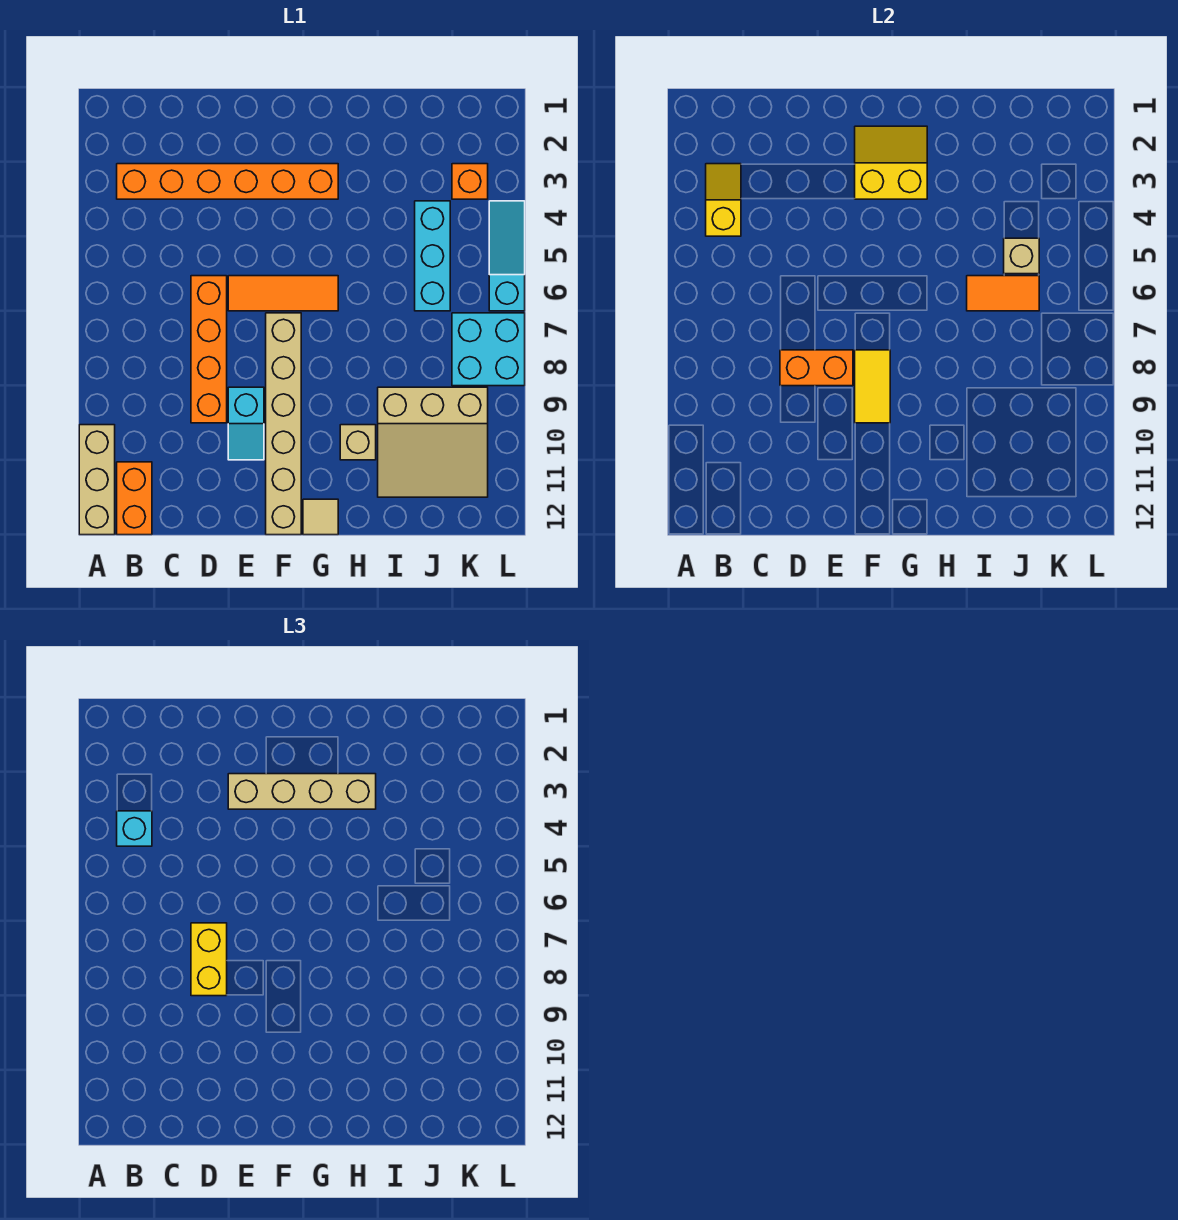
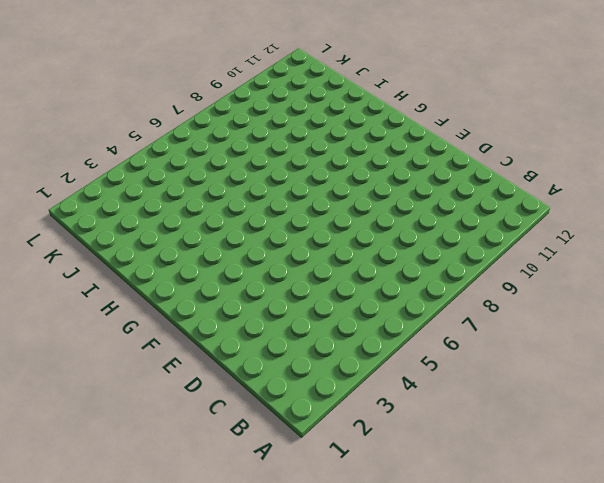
none -> tan 1x3 brick [79,425,115,535]
none -> orange 1x6 brick [117,164,338,199]
none -> orange 1x2 brick [117,462,152,535]

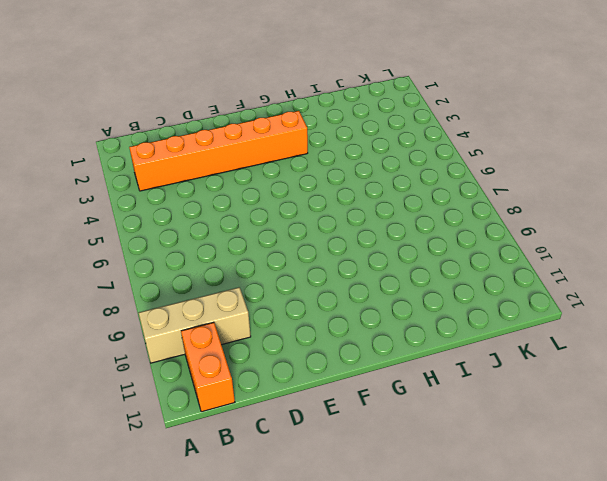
tan 1x3 brick [139,287,251,363] -> tan 1x3 brick turned to [79,425,115,535]
none -> orange 1x4 brick [191,276,227,423]
none -> orange 1x3 tile [228,276,338,311]
none -> cyan 1x2 slope [228,387,264,460]

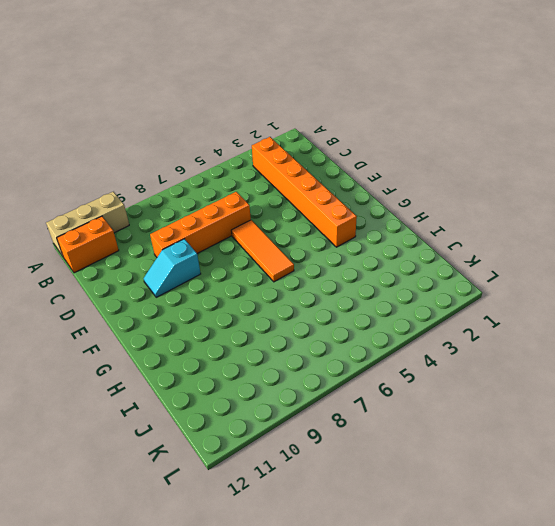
none -> tan 1x6 brick [266,313,301,535]
none -> tan 1x1 tile [303,499,338,535]
none -> tan 1x1 brick [340,425,376,460]

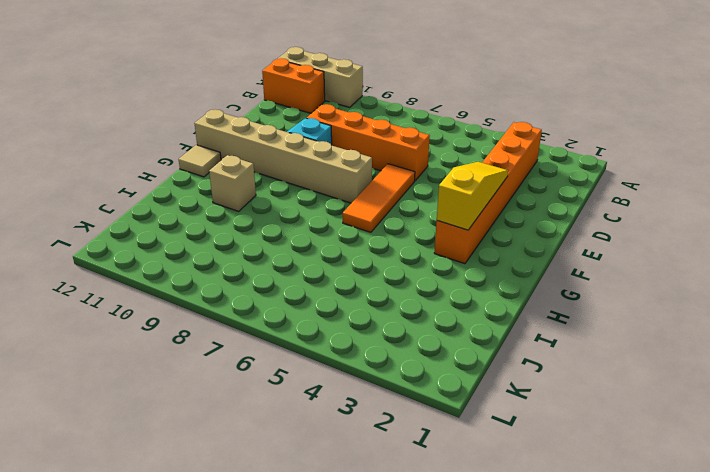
yellow 1x3 slope [437,162,508,230] -> yellow 2x2 slope [855,126,927,199]
none -> tan 3x3 slope [378,387,488,497]
none -> cyan 1x3 brick [415,201,450,311]
none -> orange 1x1 brick [452,164,488,199]

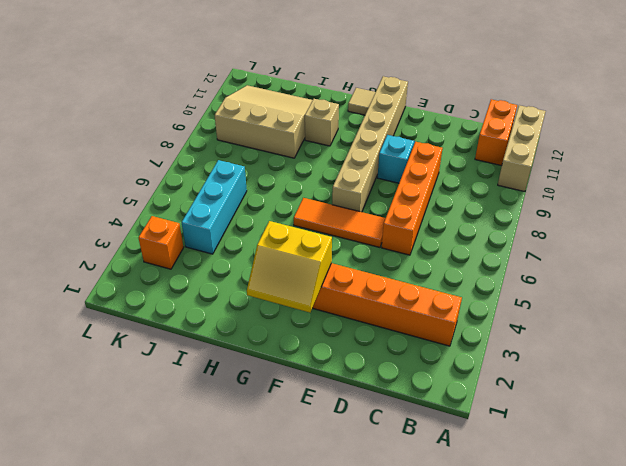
none -> cyan 2x2 brick [452,313,525,386]
none -> cyan 1x3 slope [489,201,525,311]
none -> yellow 1x2 slope [706,164,741,236]

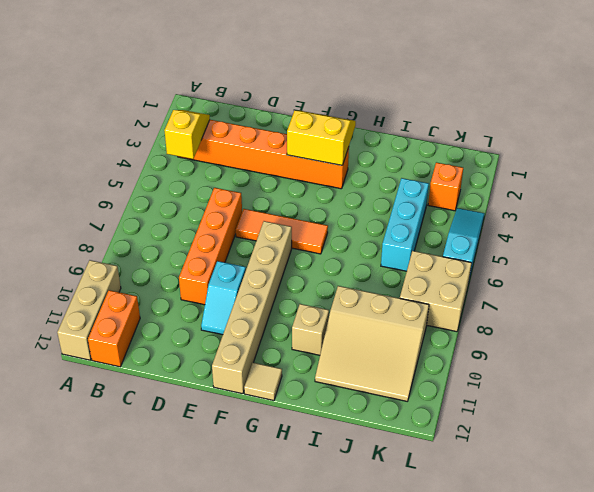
tan 2x2 brick [400,251,472,332] -> cyan 2x2 brick [452,313,525,386]
none -> orange 1x2 brick [780,350,853,386]
none -> yellow 1x2 tile [855,350,890,423]
none -> orange 1x2 tile [967,276,1039,311]

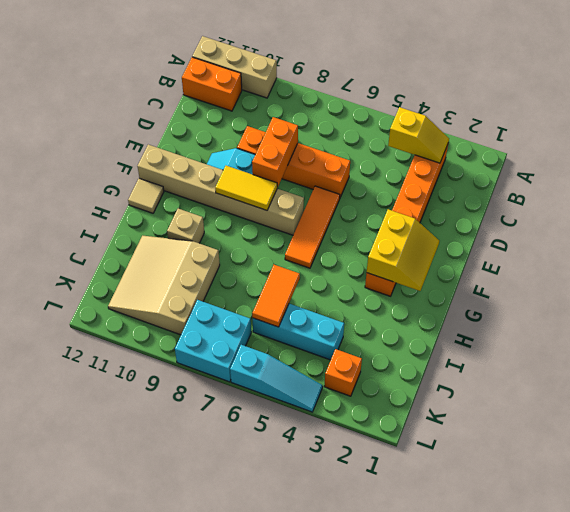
none -> tan 1x1 brick [1004,238,1039,274]
none -> cyan 1x1 brick [117,811,152,846]
none -> yellow 1x2 brick [191,923,227,996]

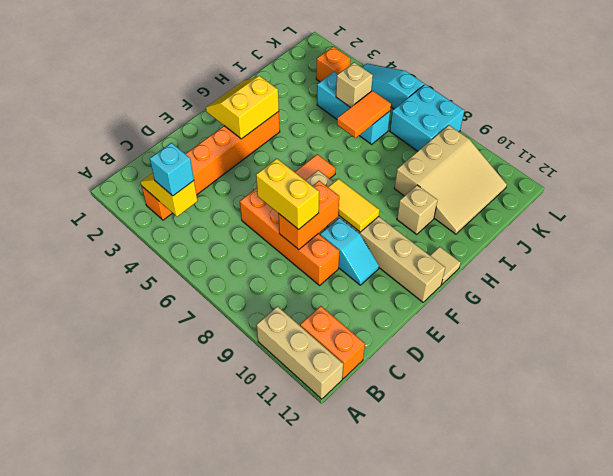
none -> tan 1x4 brick [228,774,376,809]

